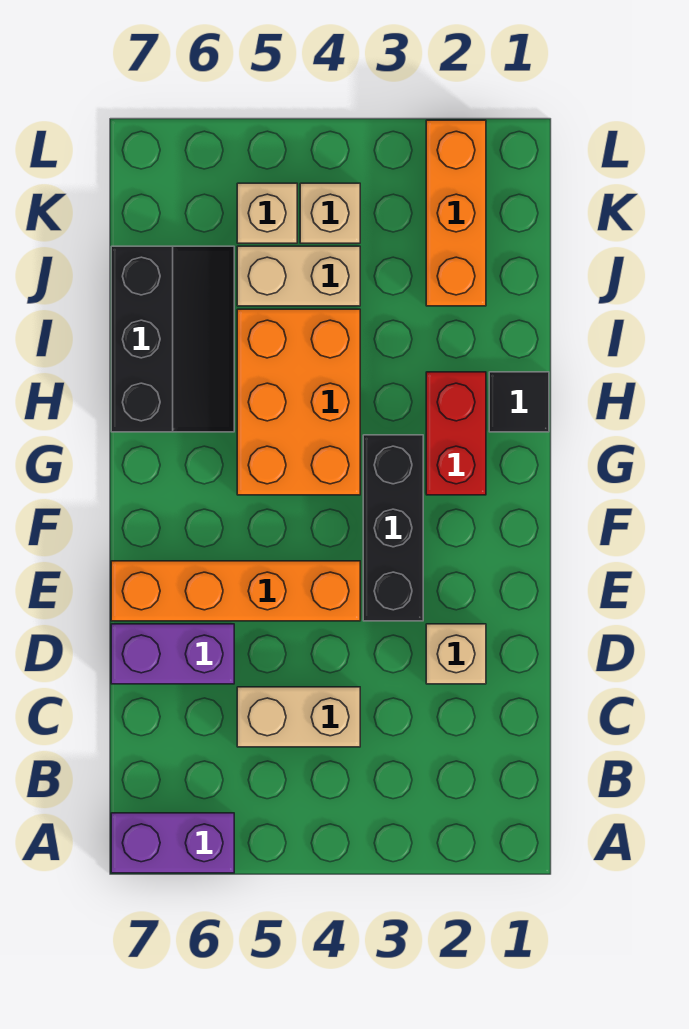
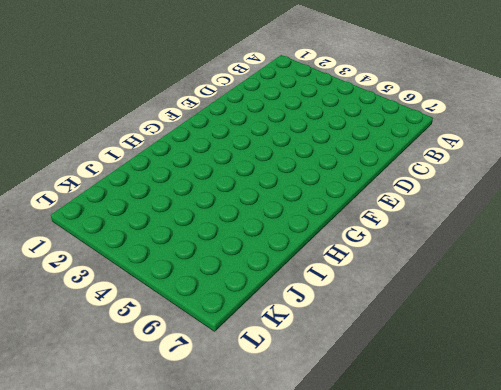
none -> purple 1x2 brick [111,813,234,873]
none -> tan 1x2 brick [237,687,360,747]
none -> tan 1x1 brick [426,624,486,684]

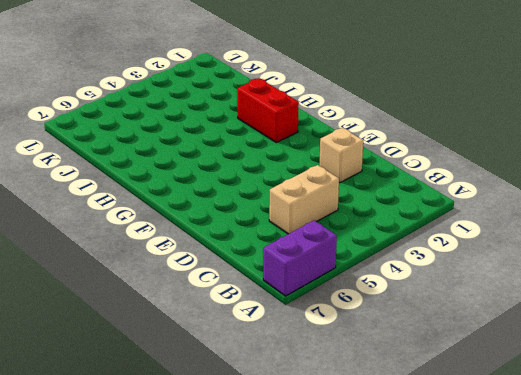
none -> purple 1x2 brick [111,624,234,684]
none -> black 1x3 brick [363,435,423,621]
none -> orange 1x4 brick [111,561,360,621]

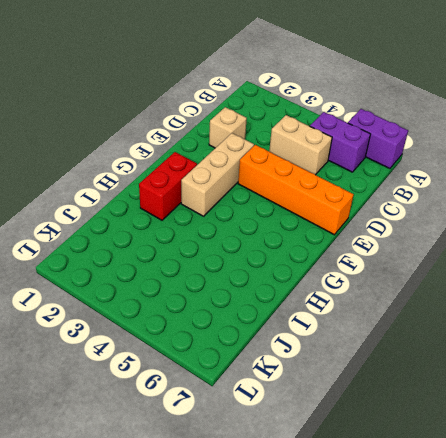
purple 1x2 brick [310,112,370,172] -> purple 1x2 brick moved to [111,624,234,684]
tan 1x3 brick [181,133,254,216] -> black 1x3 brick [363,435,423,621]
none -> orange 2x3 brick [237,309,360,495]
none -> black 1x1 tile [489,372,549,432]
none -> black 2x3 slope [111,246,234,432]

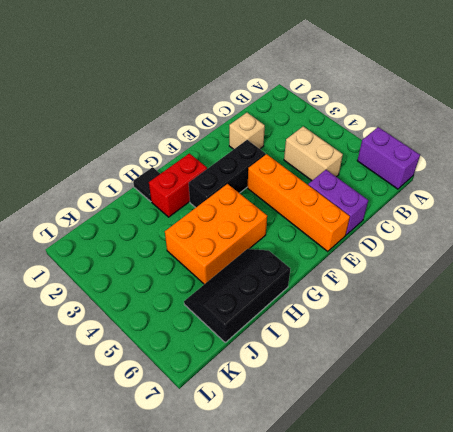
none -> orange 1x3 brick [426,120,486,306]
none -> tan 1x2 brick [237,246,360,306]
none -> tan 1x1 brick [300,183,360,243]

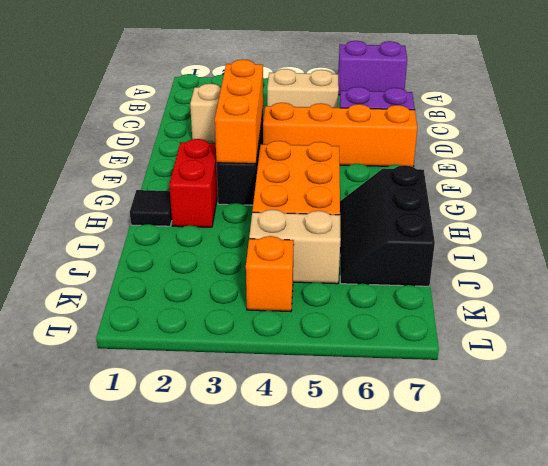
orange 1x3 brick [215,60,263,164] -> orange 1x3 brick moved to [426,120,486,306]
orange 1x1 brick [246,236,294,312] -> tan 1x1 brick [300,183,360,243]
none -> tan 1x1 brick [237,183,297,243]

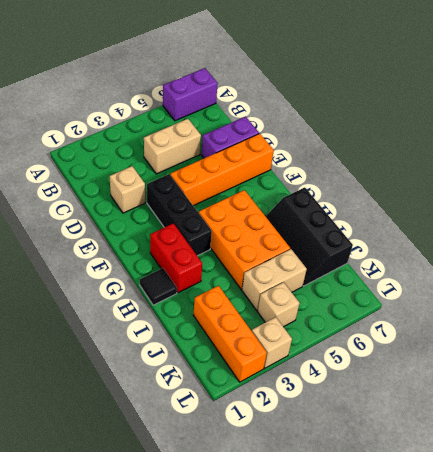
tan 1x1 brick [252,317,292,368] -> tan 1x1 brick moved to [237,183,297,243]

